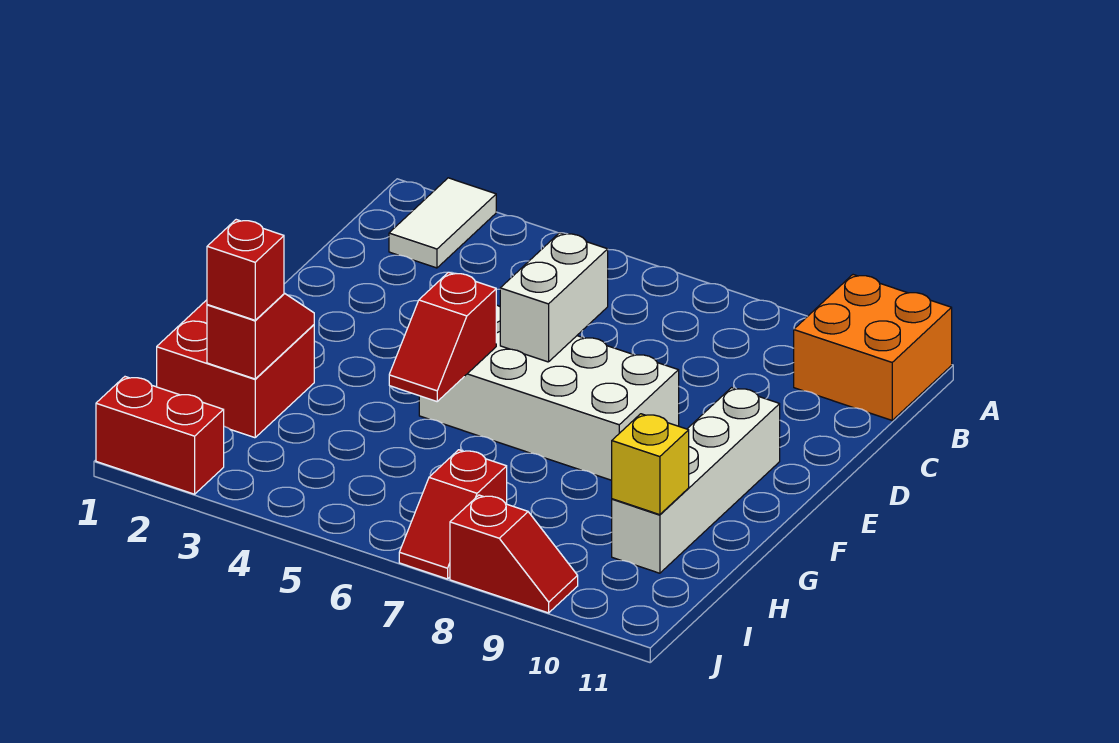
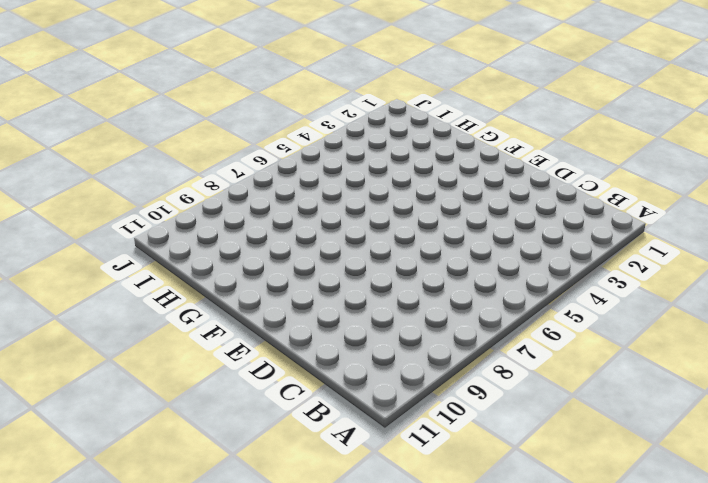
none -> white 1x2 tile [389,178,496,268]
none -> orange 2x2 brick [794,275,952,420]
none -> white 2x4 brick [419,305,679,480]

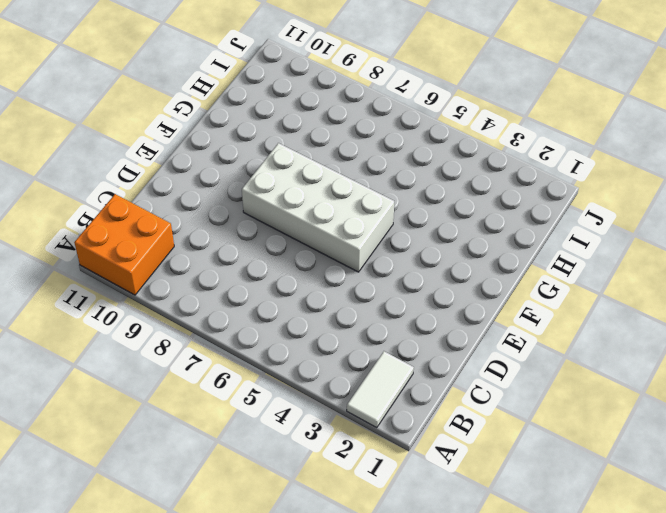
none -> white 1x4 brick [612,388,780,573]
none -> red 2x2 brick [157,300,314,438]
none -> red 1x2 slope [399,450,507,579]

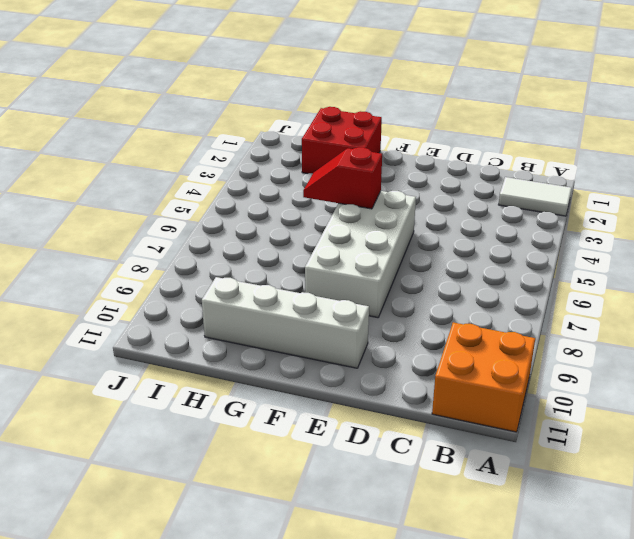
none -> red 1x2 slope [399,450,507,579]
none -> red 1x2 brick [96,377,224,494]
none -> red 1x2 slope [450,495,578,613]

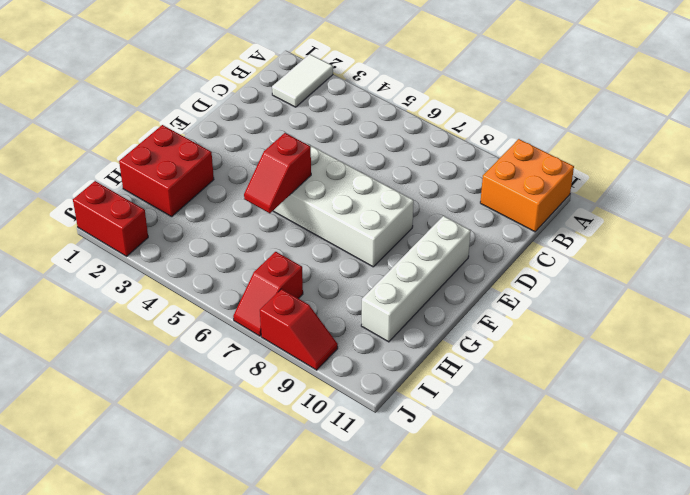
none -> white 1x2 brick [500,233,608,362]
none -> red 1x2 slope [207,293,314,379]
none -> yellow 1x1 brick [612,414,689,515]

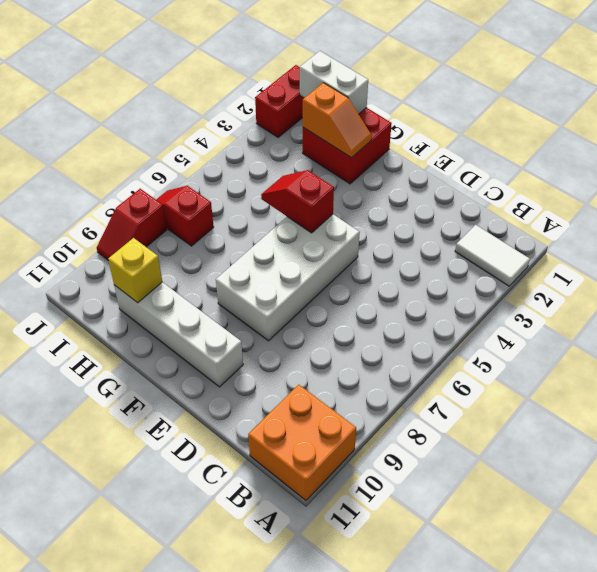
orange 1x2 slope [303,83,372,158] -> red 1x2 slope [207,293,314,379]
white 1x2 brick [300,51,368,114] -> white 1x2 brick moved to [500,233,608,362]
none -> red 1x1 brick [207,220,284,320]

